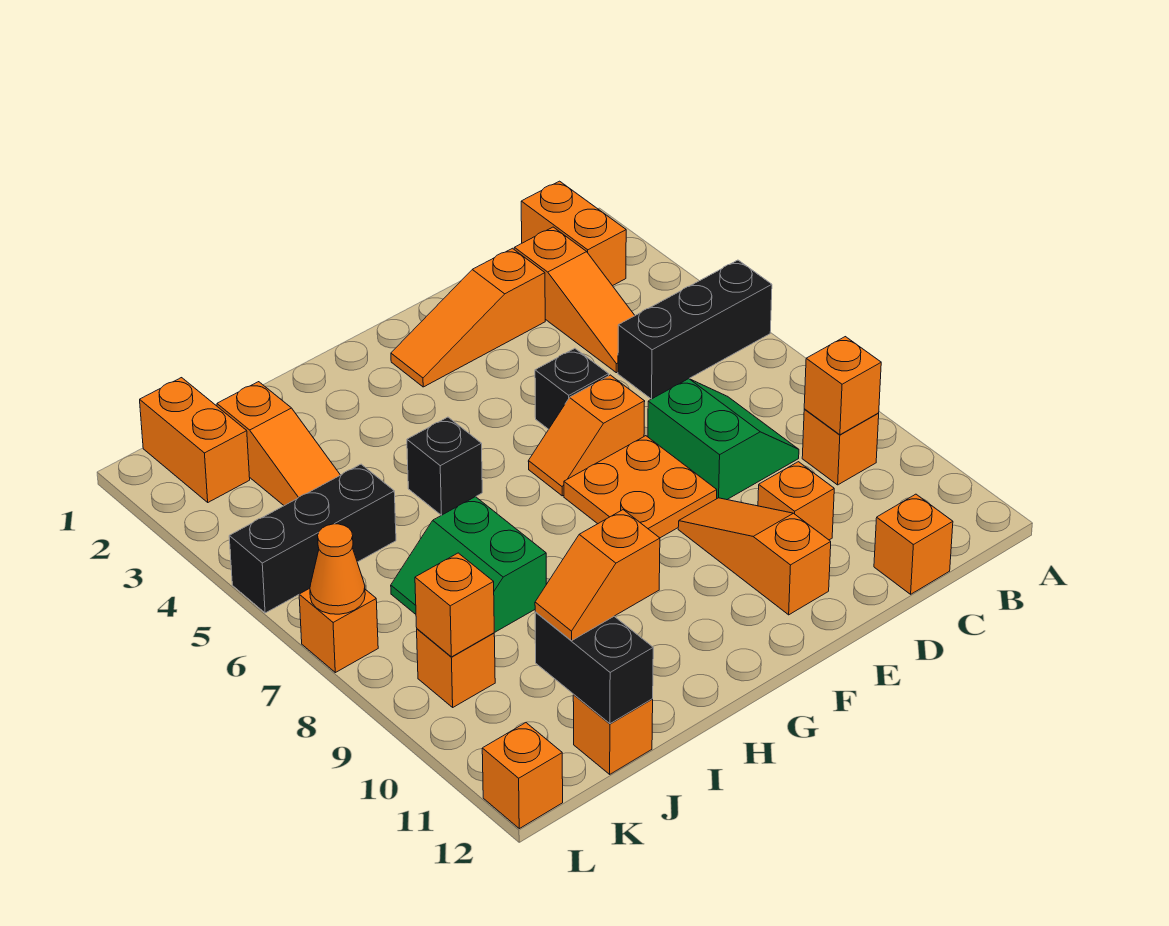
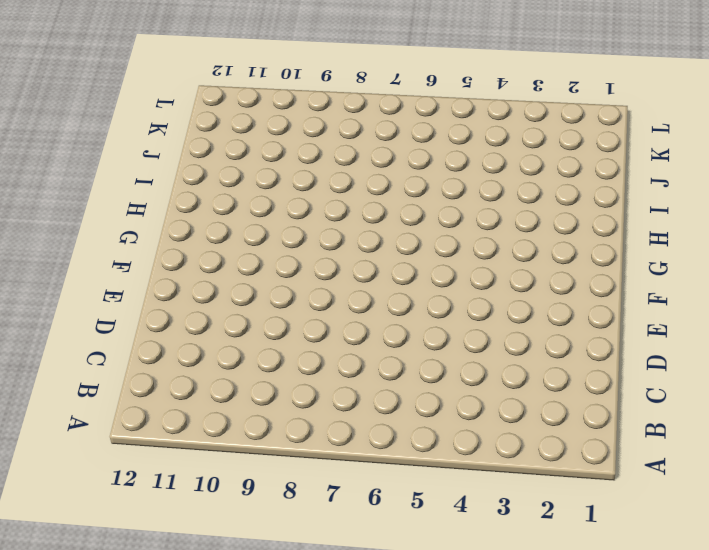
none -> black 1x3 brick [618,260,772,399]
none -> orange 1x2 brick [521,181,626,286]
none -> orange 1x1 brick [802,409,879,485]

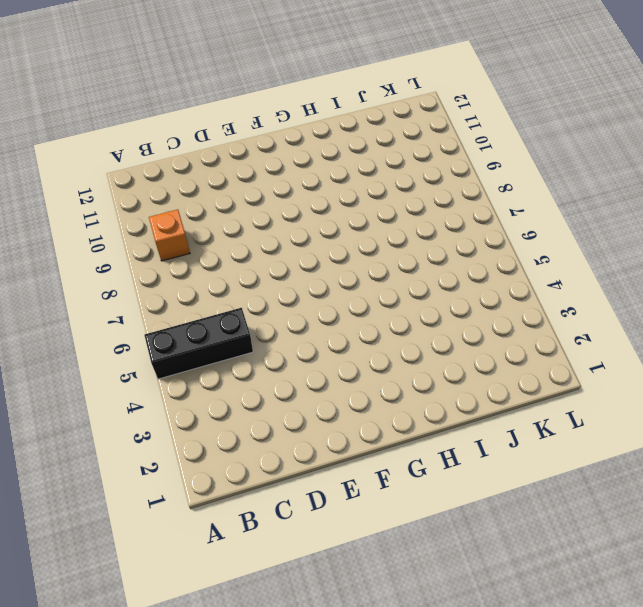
none -> orange 1x2 brick [521,181,626,286]
none -> orange 1x3 slope [514,227,635,373]
none -> green 2x2 slope [648,379,799,500]

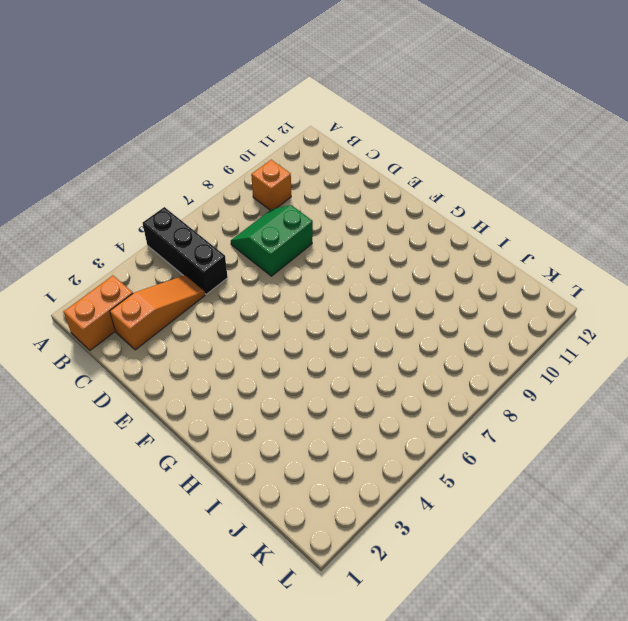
none -> orange 1x1 brick [874,494,953,594]
none -> orange 1x3 slope [391,248,545,387]
none -> orange 1x1 brick [758,462,834,540]

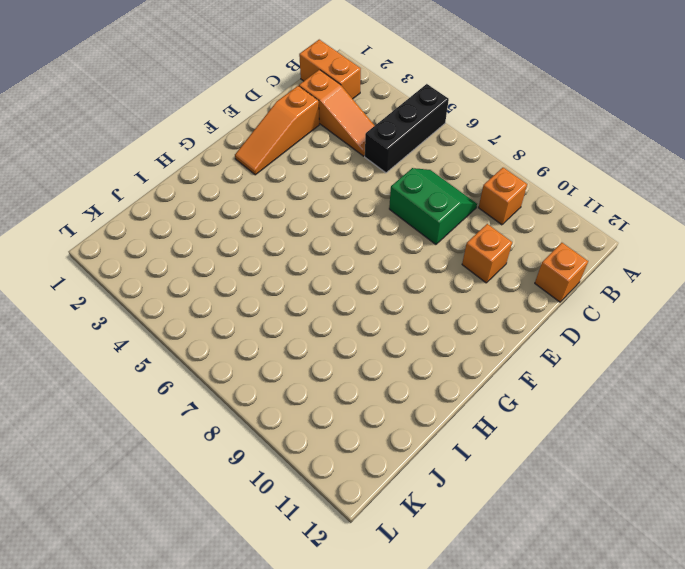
none -> black 1x1 brick [535,348,609,429]
none -> orange 1x2 slope [528,375,645,496]
none -> orange 2x2 plate [564,436,717,538]

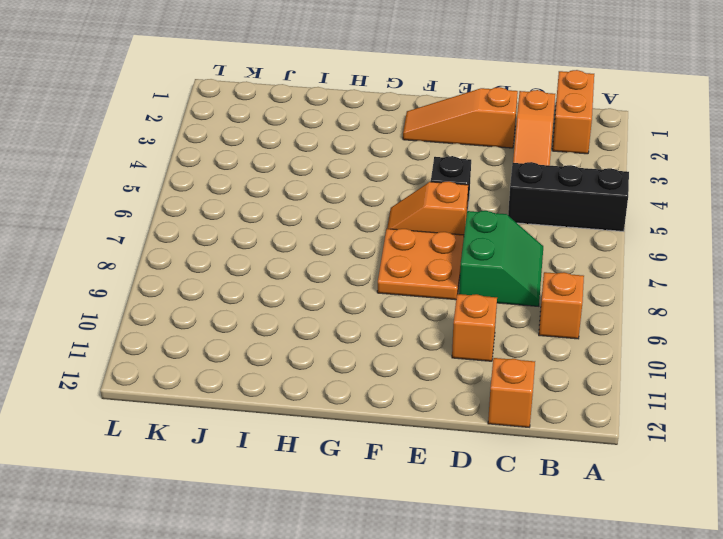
none -> orange 1x3 slope [678,498,831,615]
none -> black 1x1 brick [407,417,482,515]
none -> green 2x2 slope [391,497,546,633]

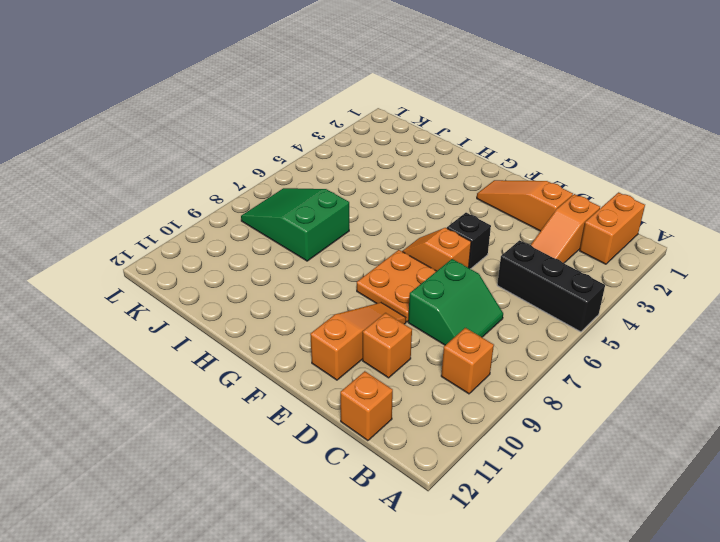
green 2x3 slope [241,188,349,261] -> green 2x2 slope [391,497,546,633]
none -> black 1x1 brick [407,417,482,515]
none -> orange 1x3 slope [217,382,340,506]
none -> black 1x3 brick [229,464,396,613]

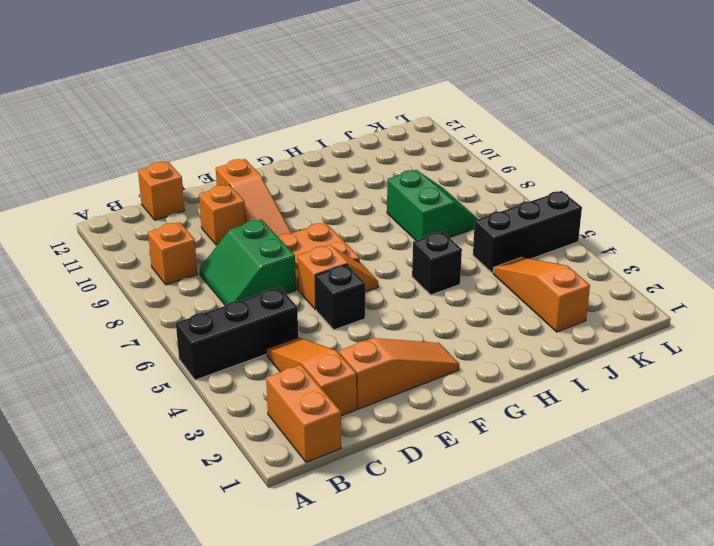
none -> orange 1x1 brick [573,695,653,774]
none -> orange 1x2 brick [140,378,250,502]
none -> orange 1x1 brick [417,629,495,707]

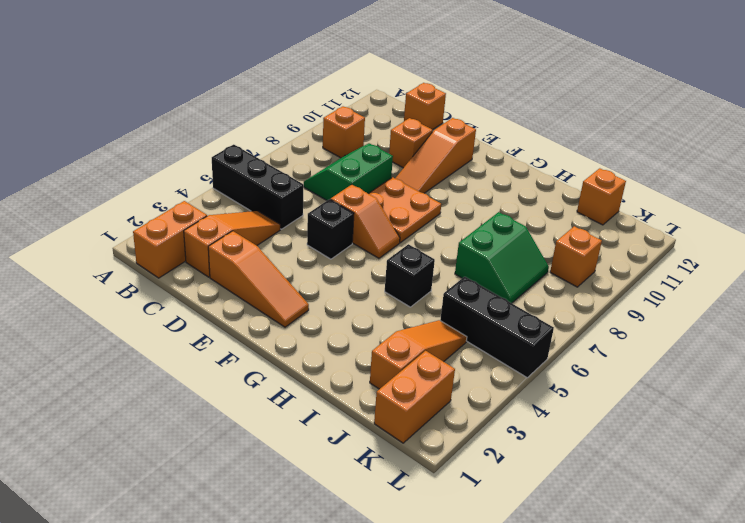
none -> orange 1x1 brick [299,588,378,673]
none -> orange 1x1 brick [482,723,563,829]
none -> orange 1x1 brick [804,337,881,435]

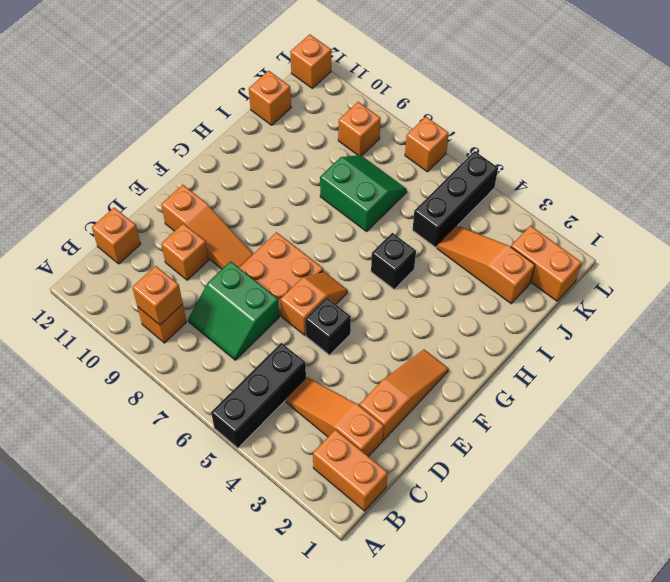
none -> black 1x2 brick [535,612,653,724]
none -> orange 1x1 brick [415,553,494,657]
none -> orange 1x1 cone [310,524,365,614]

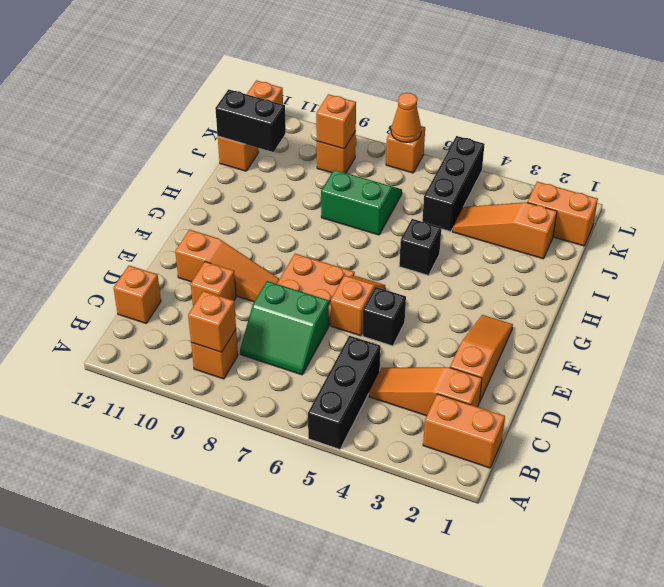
none -> orange 1x2 slope [535,510,660,641]

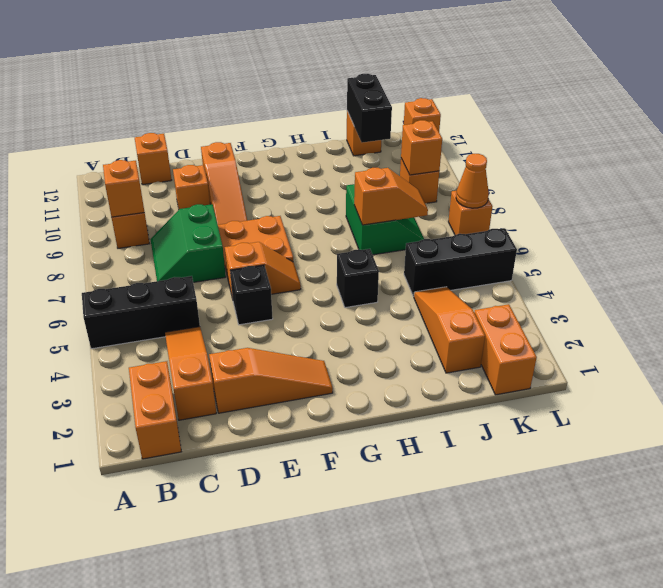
orange 1x2 slope [354,168,428,225] -> orange 1x2 slope moved to [535,510,660,641]

